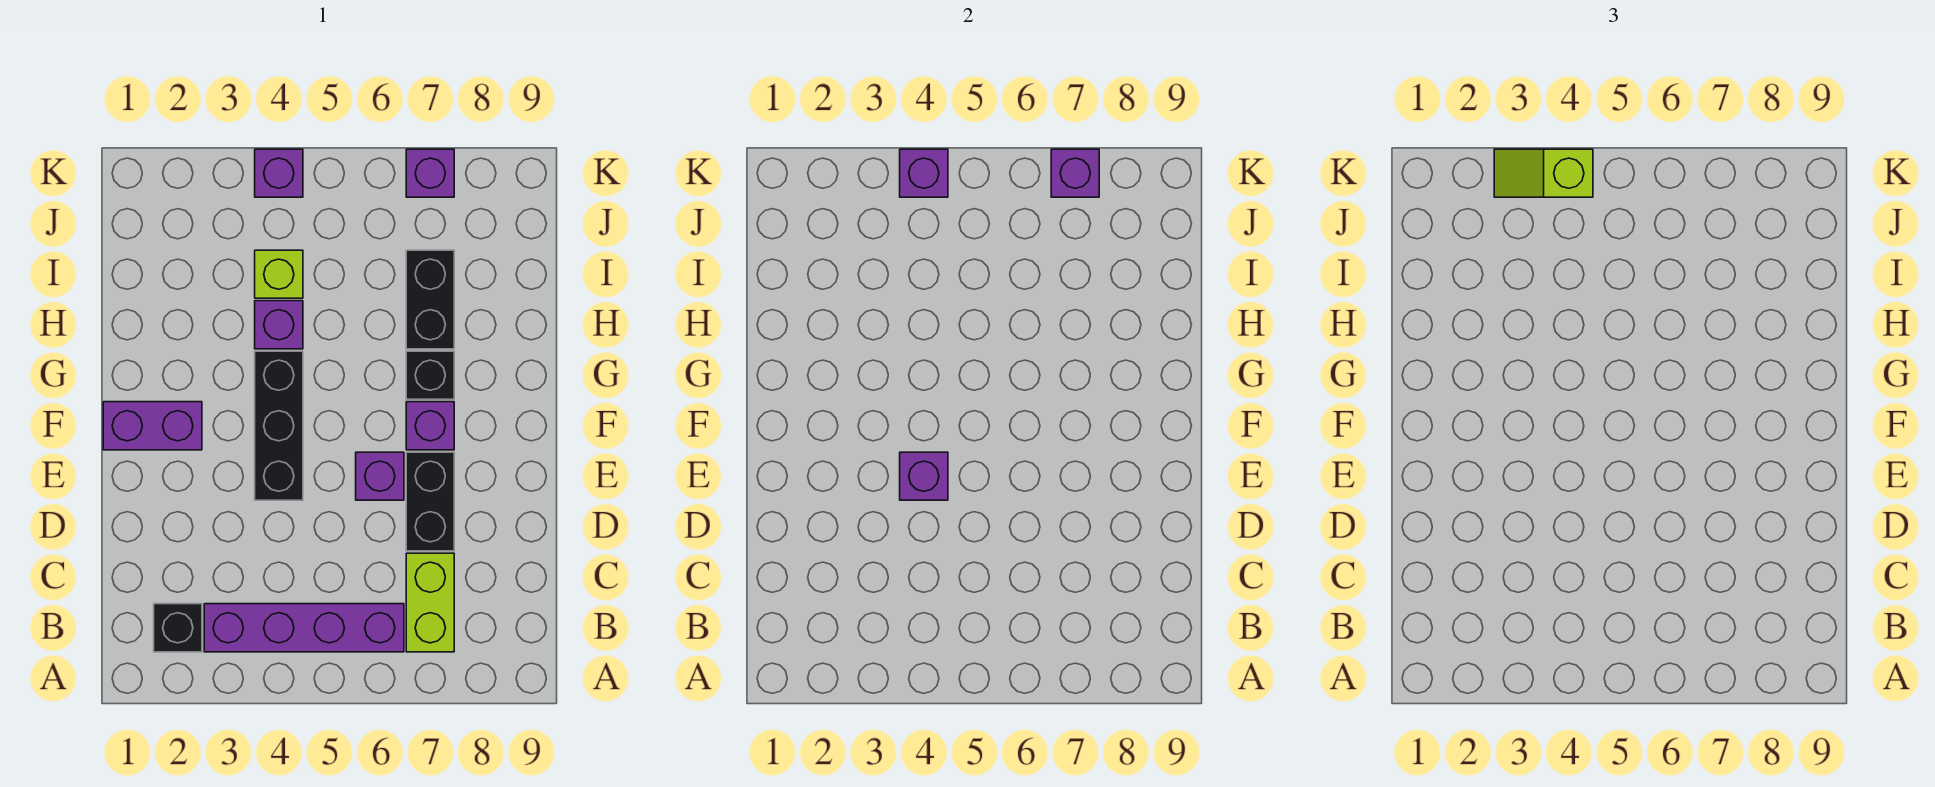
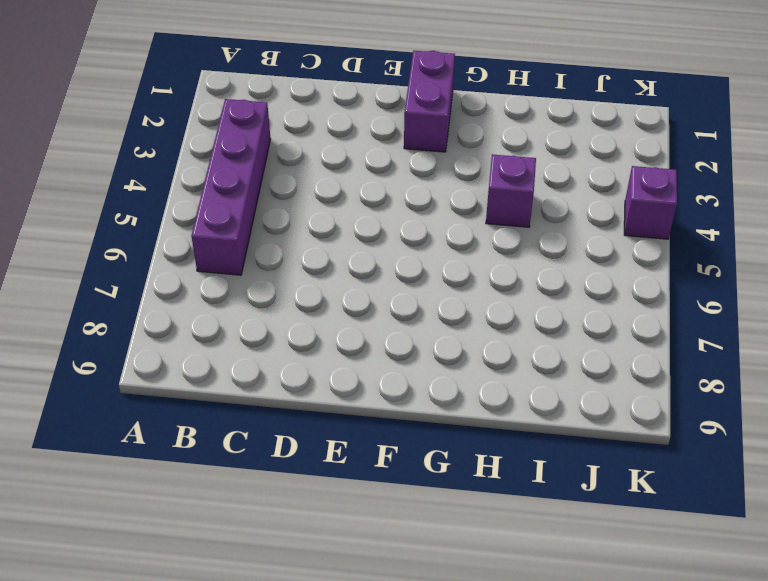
none -> black 1x1 brick [154,604,202,652]
none -> lime 1x2 brick [406,553,454,652]
none -> black 1x2 brick [406,452,454,551]

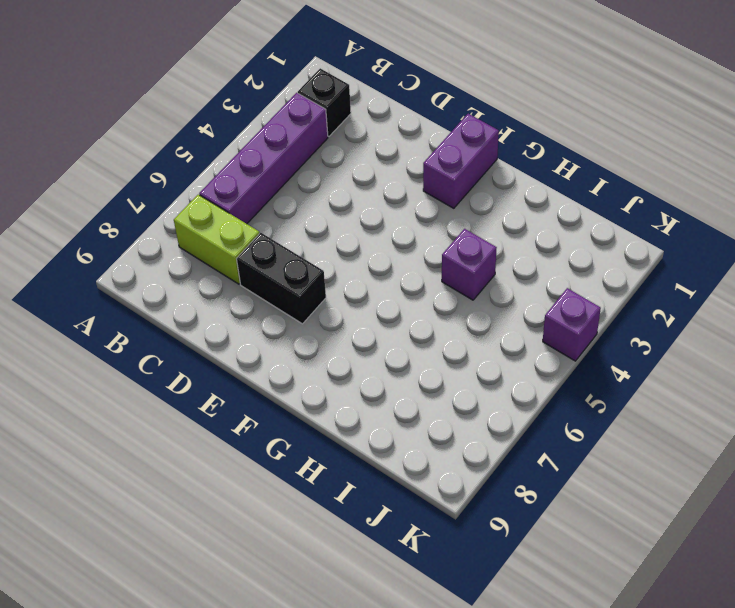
none -> black 1x3 brick [255,351,303,500]
none -> purple 1x1 brick [356,452,404,500]
none -> purple 1x1 brick [406,402,454,450]

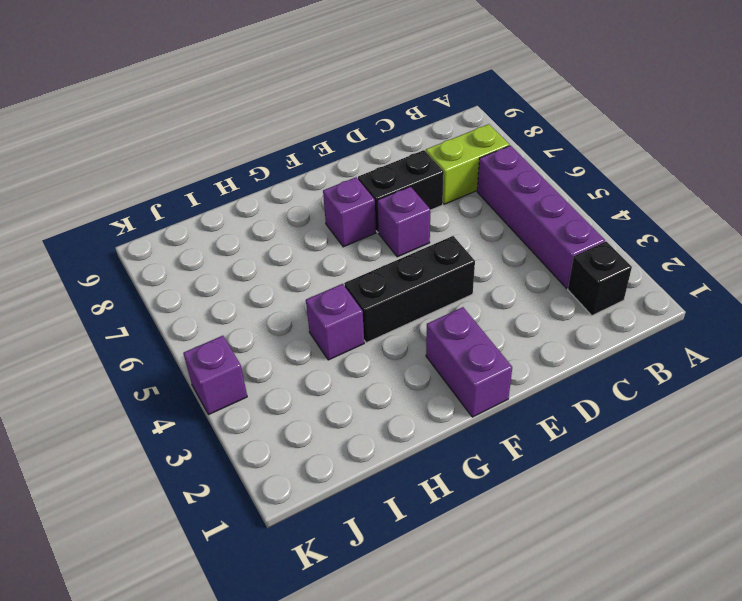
none -> black 1x1 brick [406,351,454,399]
none -> black 1x2 brick [406,250,454,349]
none -> lime 1x1 brick [255,250,303,298]

